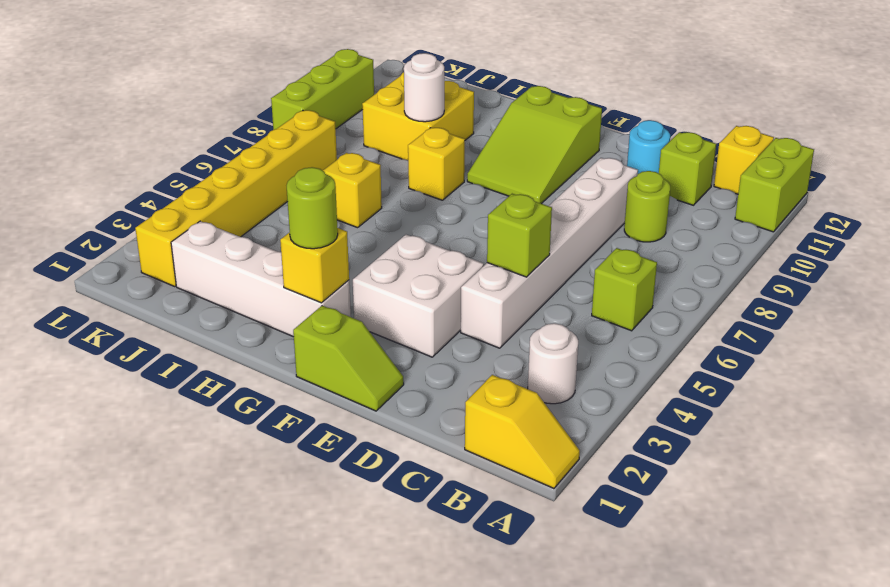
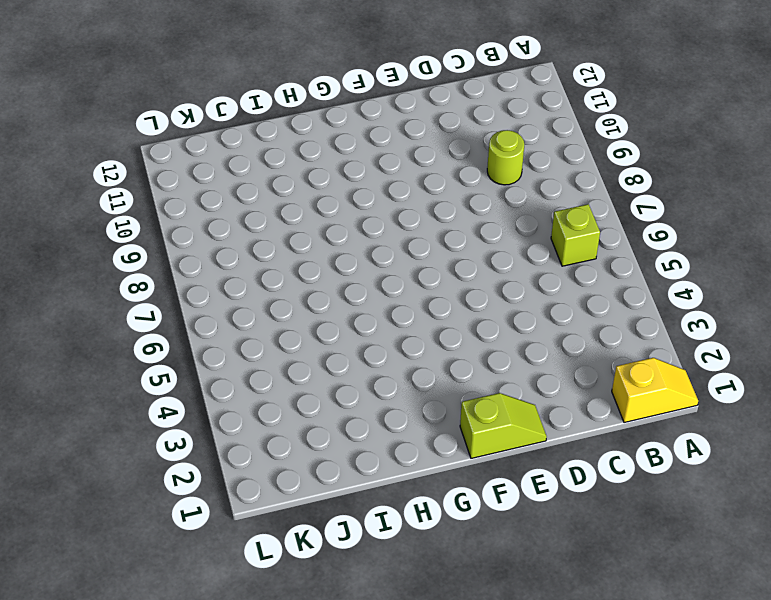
none -> lime 1x2 brick [735,138,814,232]
none -> white 1x1 round brick [528,323,578,404]
none -> yellow 1x1 brick [714,126,774,194]

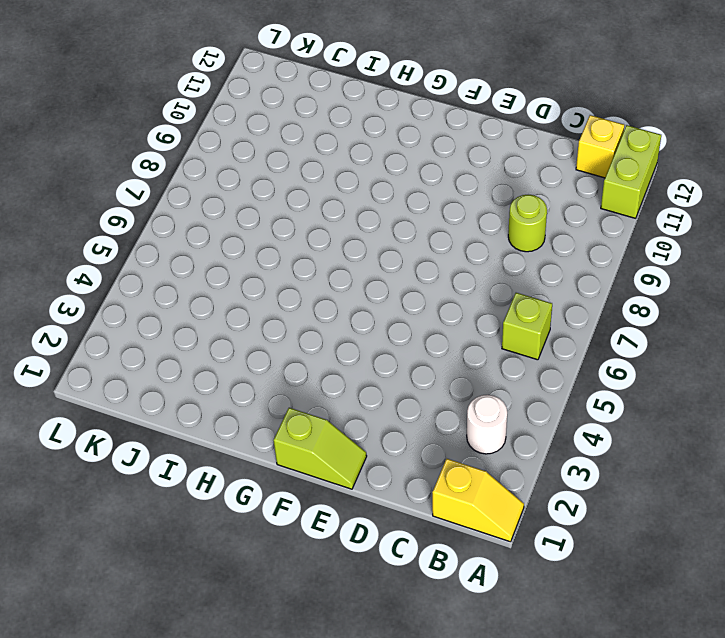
none -> lime 1x1 brick [659,132,716,205]
none -> white 1x6 brick [461,158,638,348]
none -> cyan 1x1 round brick [627,120,670,174]

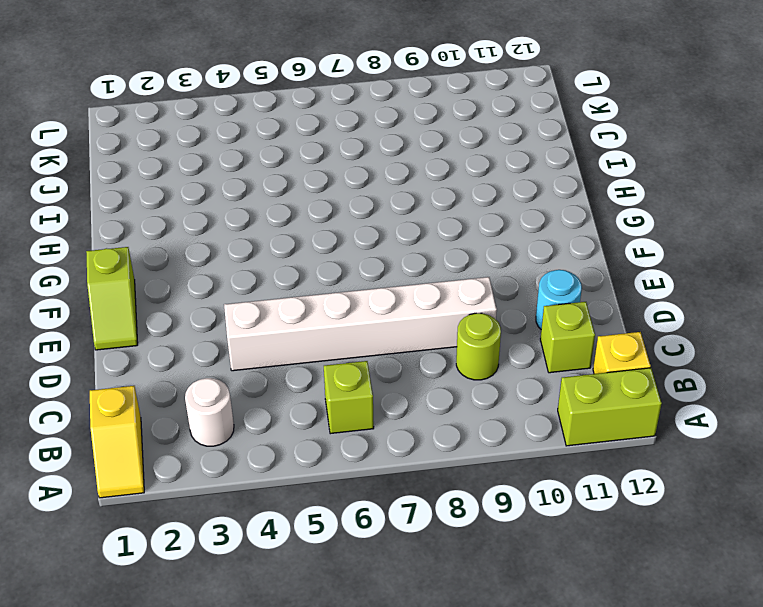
none -> white 2x2 brick [353,235,484,357]
none -> lime 2x3 slope [467,86,602,204]
none -> white 1x4 brick [171,221,351,337]

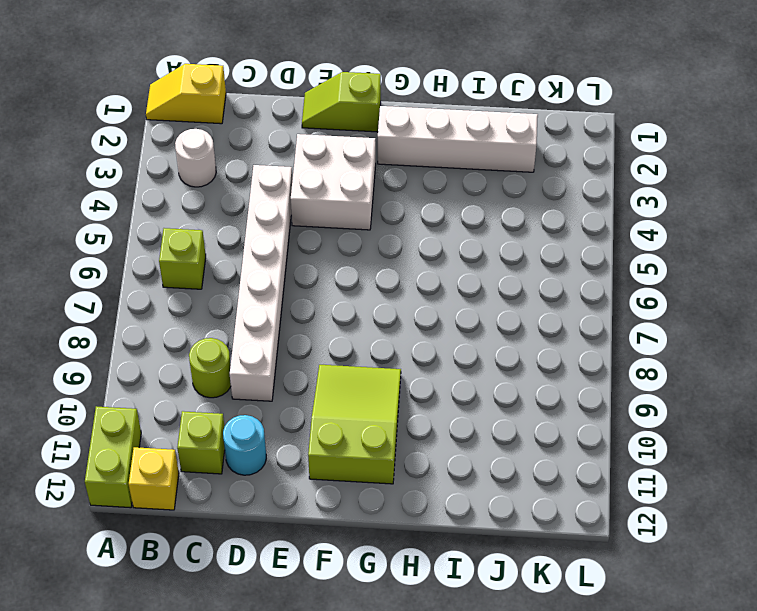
none -> yellow 1x1 brick [408,128,465,200]
none -> yellow 1x1 brick [323,153,382,228]
none -> yellow 2x2 brick [362,72,474,160]

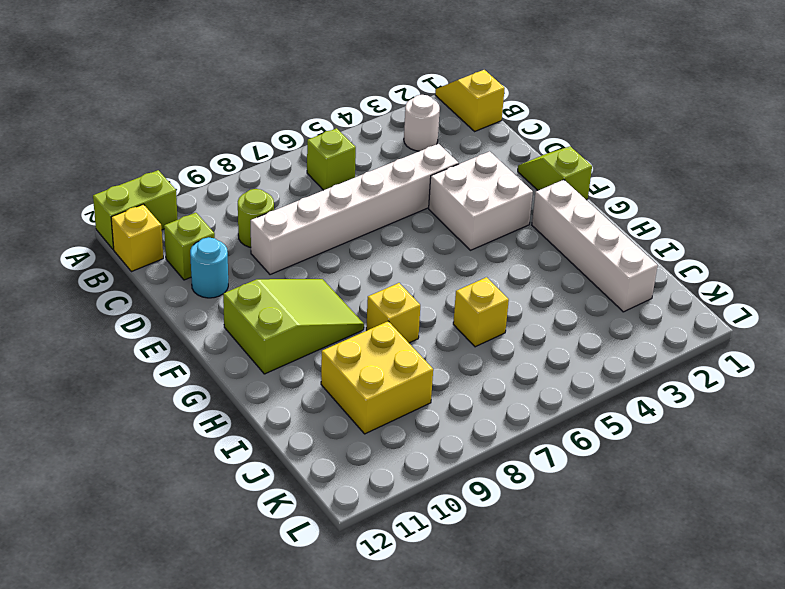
none -> yellow 1x6 brick [135,110,337,286]
none -> lime 1x3 brick [271,49,374,130]
none -> lime 1x1 brick [487,194,552,277]

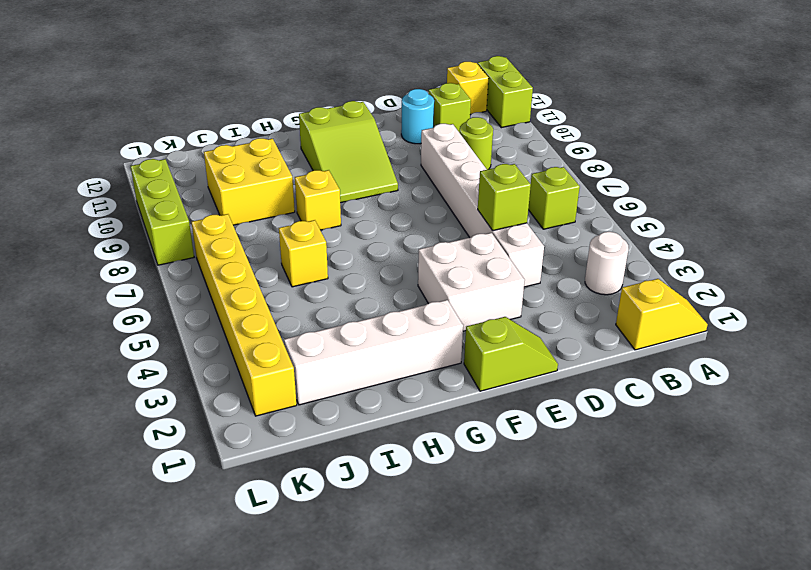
none -> yellow 1x1 brick [280,228,349,303]
none -> white 1x1 round brick [404,53,444,122]
none -> lime 1x1 round brick [287,167,338,249]

